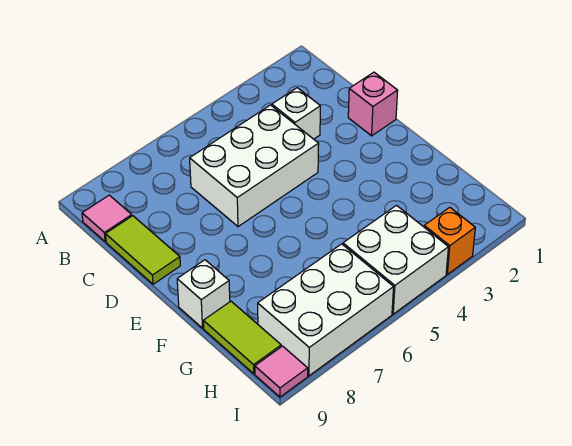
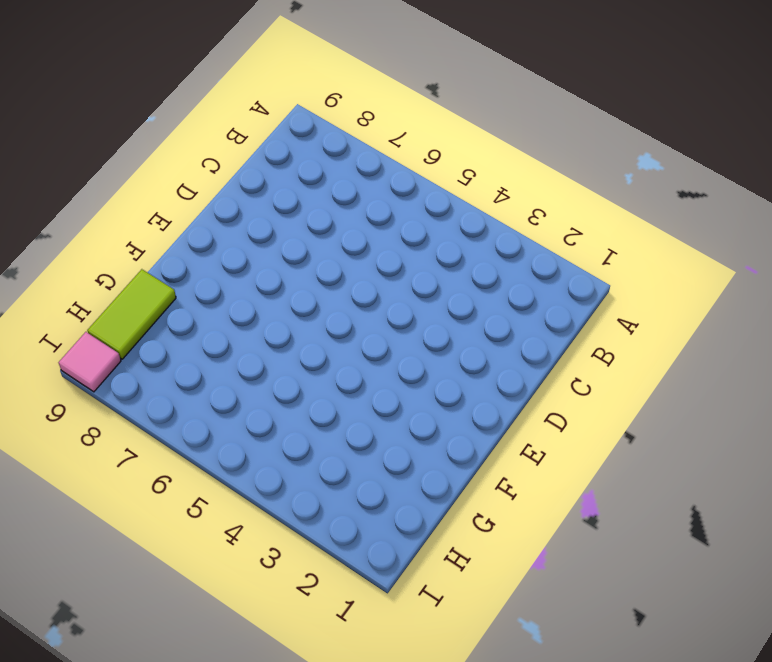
none -> pink 1x1 tile [82,195,132,242]
none -> white 1x1 brick [272,88,320,139]

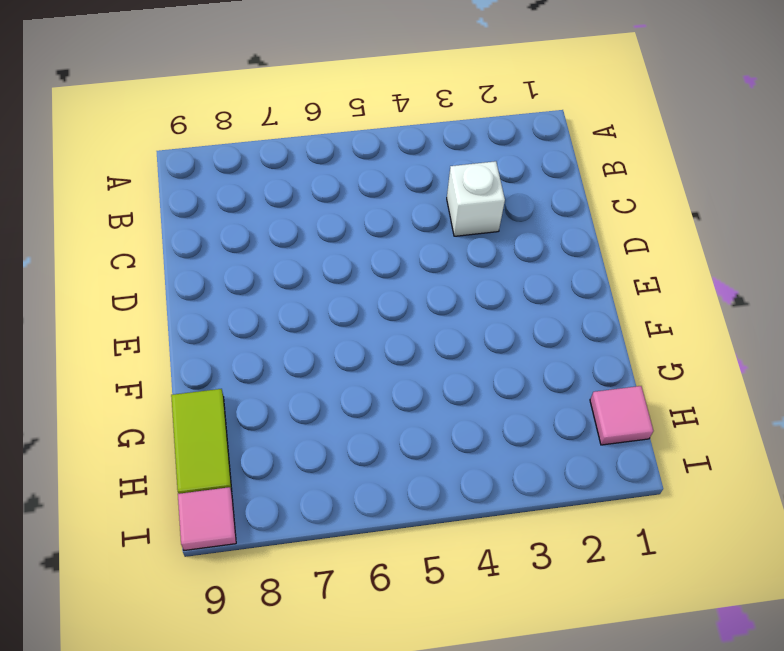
pink 1x1 tile [590,386,653,445] -> pink 1x1 tile moved to [82,195,132,242]
none -> white 2x3 brick [190,105,319,227]
none -> lime 1x2 tile [106,216,180,284]

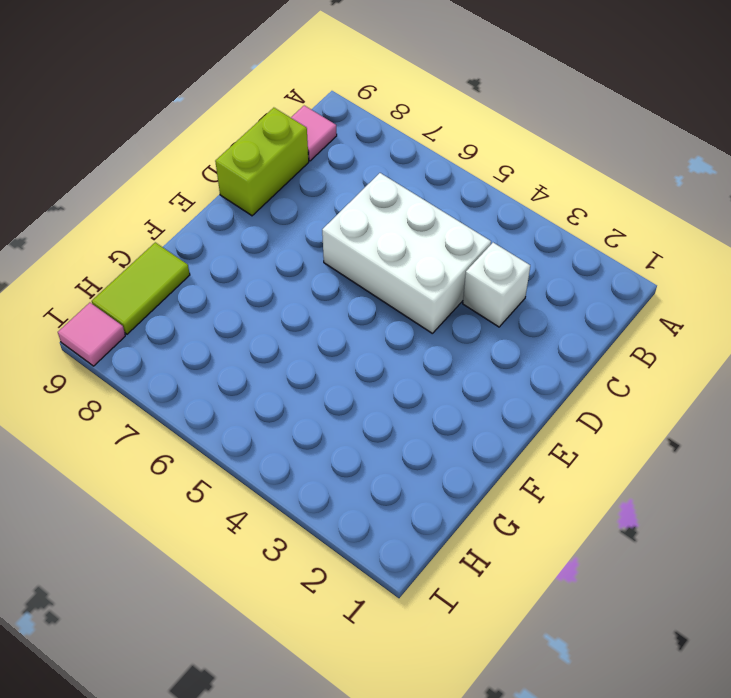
lime 1x2 brick [215,108,309,216] -> lime 1x2 tile [106,216,180,284]
none -> pink 1x1 brick [348,72,398,136]
none -> white 1x1 brick [177,260,230,328]

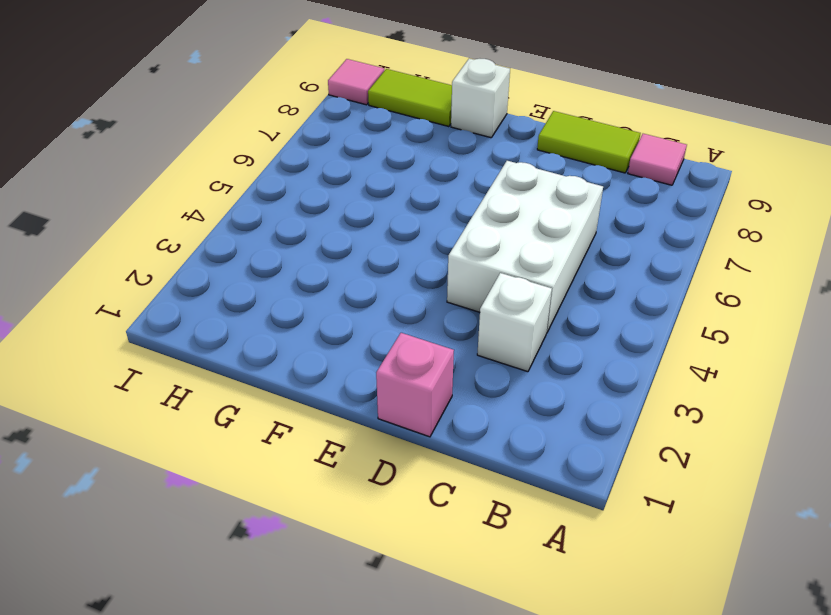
none -> white 2x2 brick [343,206,448,314]
none -> white 2x3 brick [258,244,394,376]

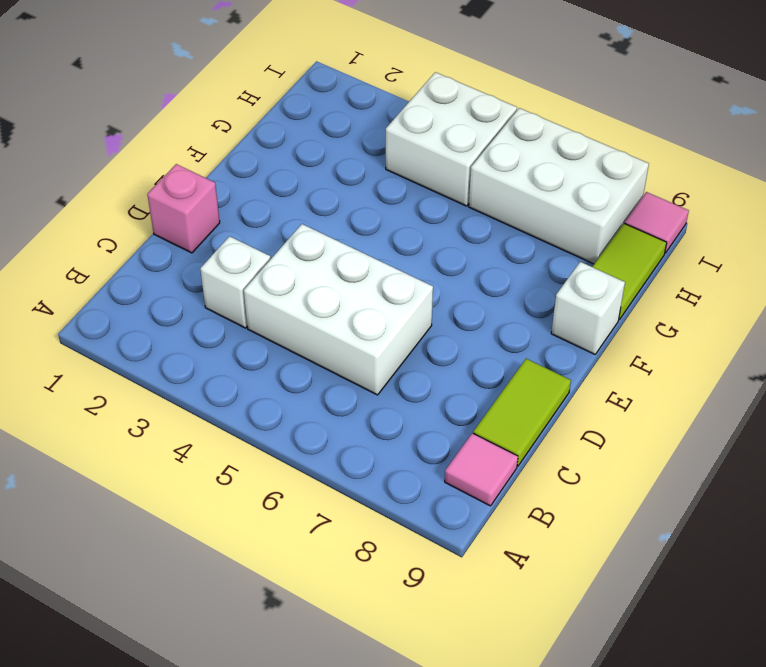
none -> orange 1x1 brick [424,207,475,274]

